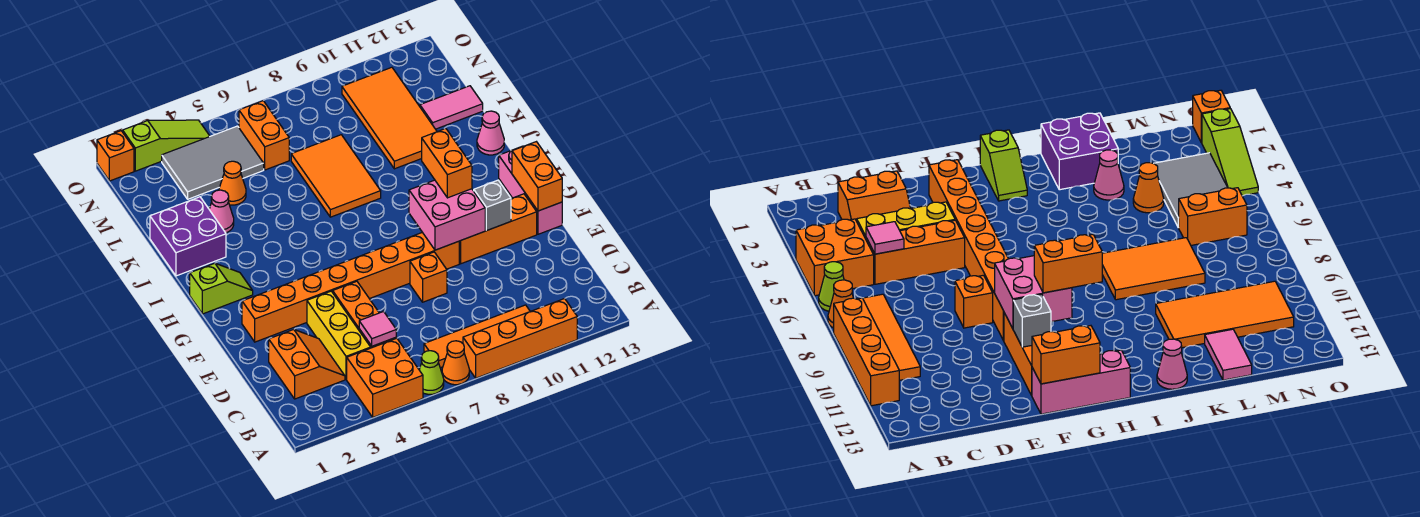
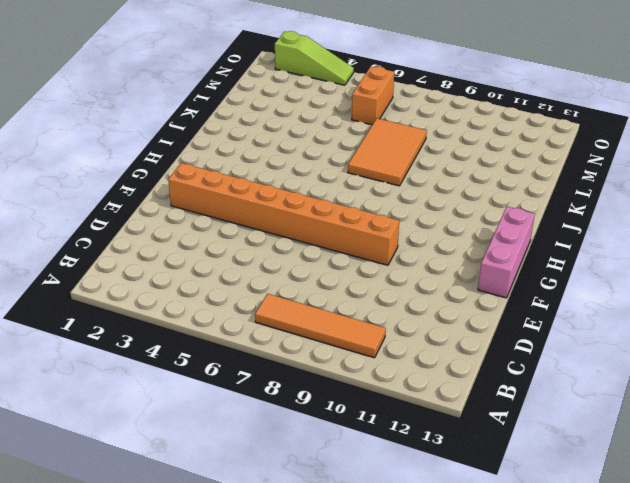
none -> orange 2x2 brick [347,338,423,417]
none -> lime 1x1 cone [419,351,444,394]
none -> orange 1x1 cone [442,341,469,385]

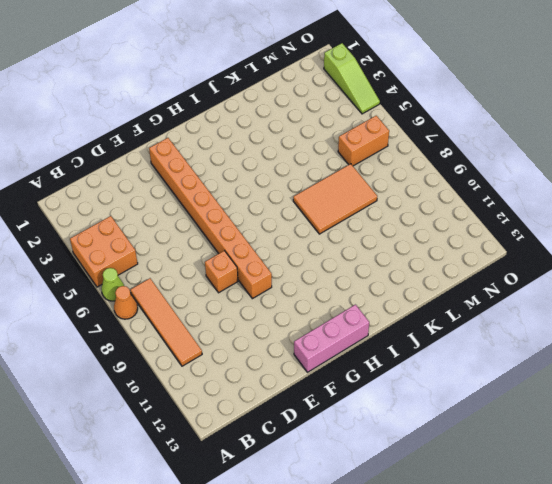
none -> orange 1x4 brick [463,299,577,378]
none -> orange 2x2 slope [269,329,345,399]
none -> yellow 1x3 brick [307,291,371,379]

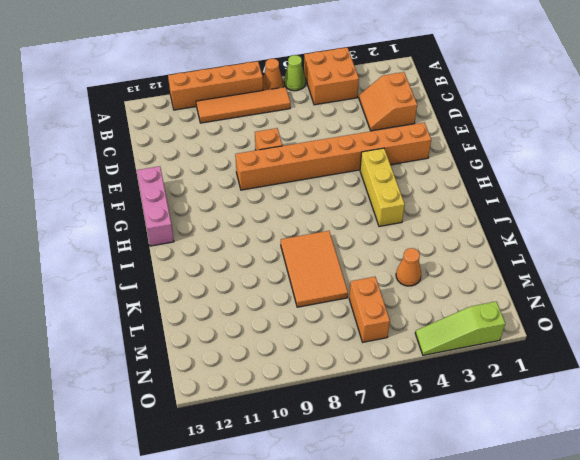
yellow 1x3 brick [360,148,405,227] -> yellow 1x3 brick moved to [307,291,371,379]
none -> orange 1x3 brick [333,281,396,348]
none -> orange 1x3 brick [459,194,537,264]
none -> lime 1x2 slope [190,263,253,314]

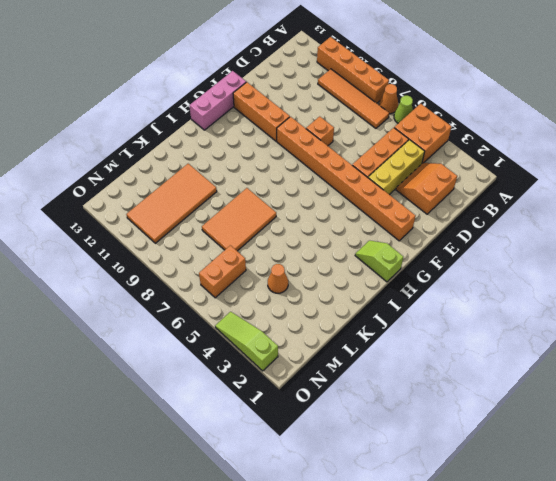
none -> purple 2x2 brick [150,197,226,276]
none -> pink 1x1 cone [477,111,504,155]
none -> pink 1x1 cone [209,190,234,233]

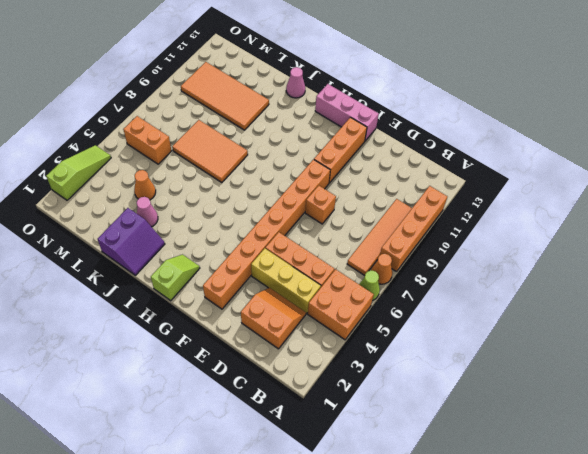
purple 2x2 slope [98,208,165,275] -> purple 2x2 brick [150,197,226,276]
none -> pink 1x2 tile [420,86,483,129]
none -> grey 2x3 tile [162,126,264,199]
none -> orange 1x1 brick [97,131,134,181]

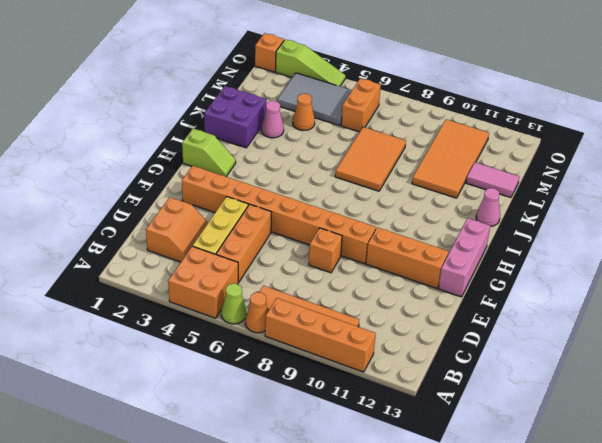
none -> pink 1x1 tile [359,312,396,346]
none -> pink 2x2 brick [409,180,485,250]
none -> grey 1x1 brick [474,180,511,231]

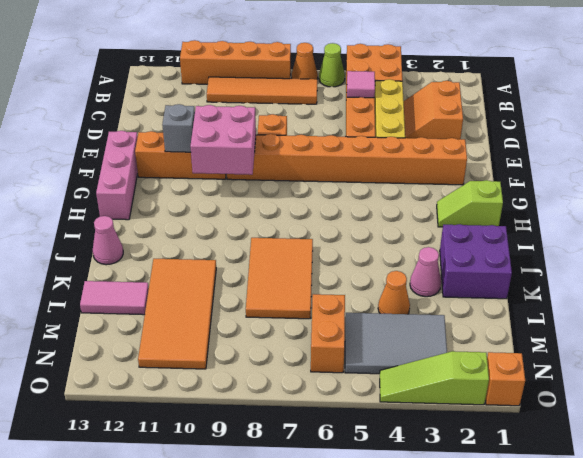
none -> orange 1x2 brick [512,142,562,211]
none -> orange 1x2 brick [422,129,472,198]

